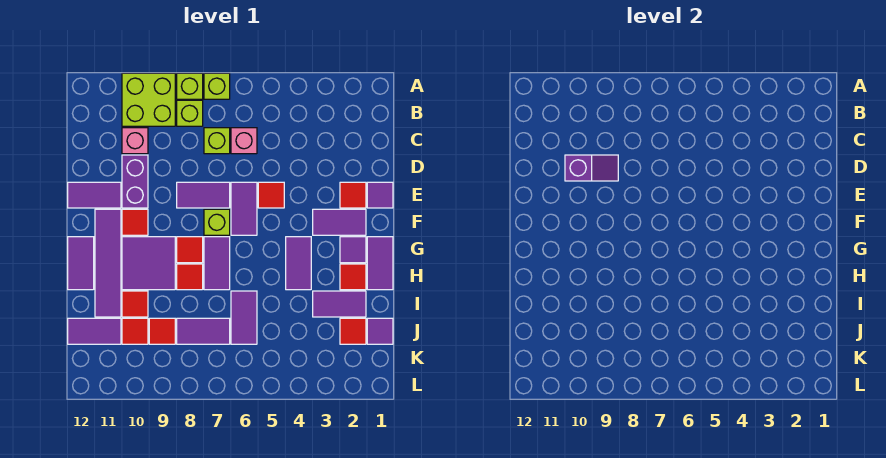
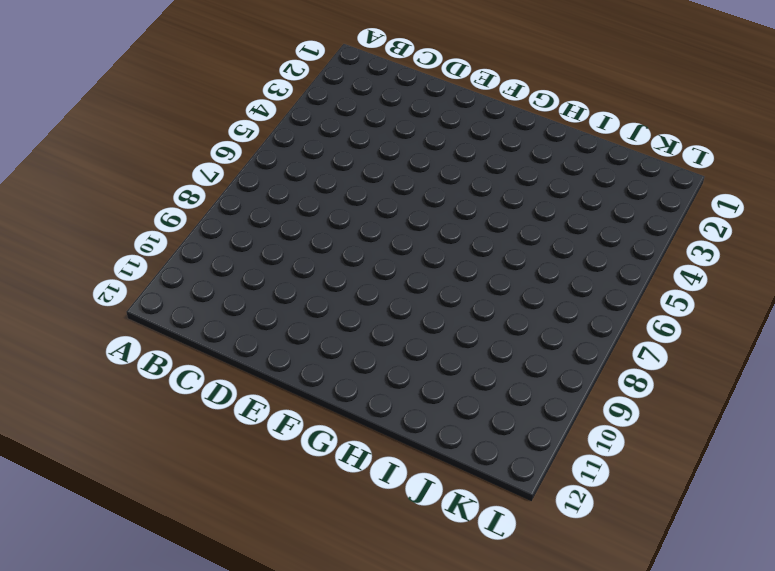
none -> lime 1x1 brick [204,73,230,99]
none -> lime 1x1 brick [177,73,203,99]
none -> lime 2x2 brick [122,73,175,126]
none -> lime 1x1 brick [177,100,203,126]

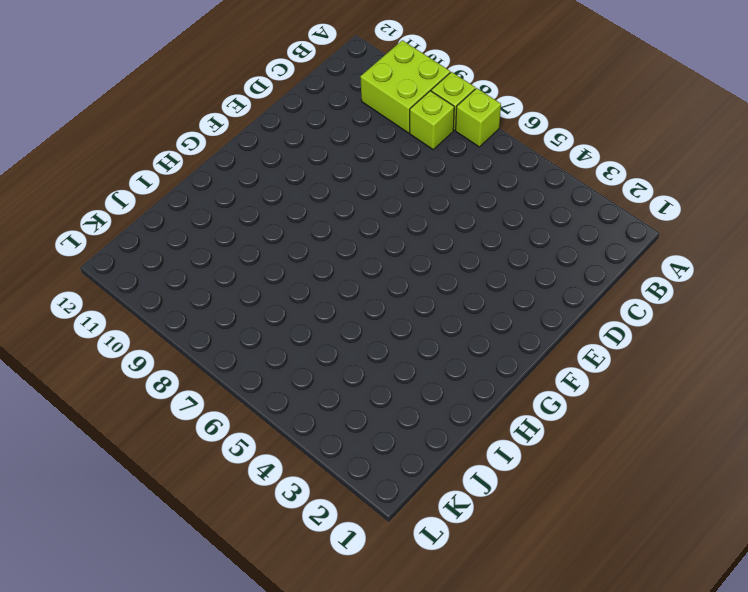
none -> pink 1x1 brick [231,128,257,154]
none -> lime 1x1 brick [204,128,230,154]
none -> pink 1x1 brick [122,128,148,154]
none -> purple 1x2 brick [122,155,148,208]

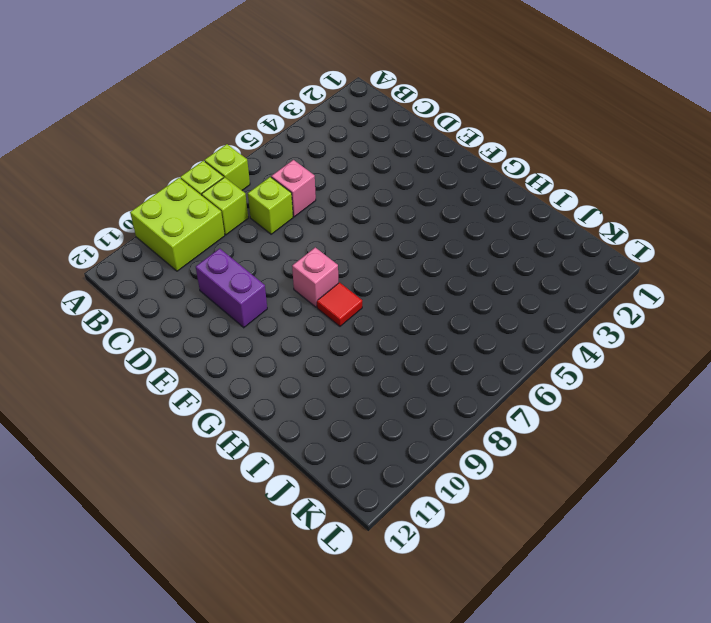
pink 1x1 brick [292,247,338,307] -> pink 1x1 brick moved to [122,128,148,154]
none -> purple 1x1 tile [367,182,393,208]
none -> red 1x1 tile [340,182,366,208]
none -> red 1x1 tile [258,182,284,208]
none -> purple 1x2 tile [231,182,257,235]

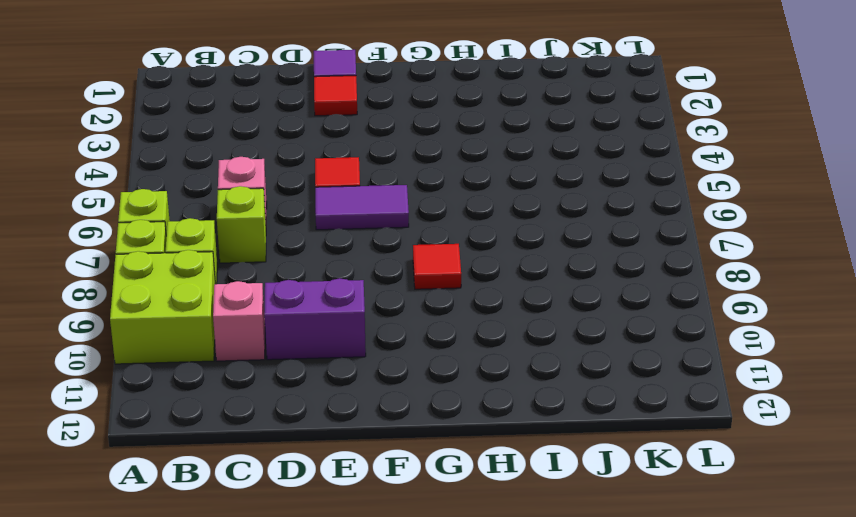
none -> purple 1x2 tile [177,182,230,208]
none -> purple 1x2 tile [68,182,121,208]
none -> purple 1x2 tile [313,209,366,235]
none -> lime 1x1 brick [204,209,230,235]

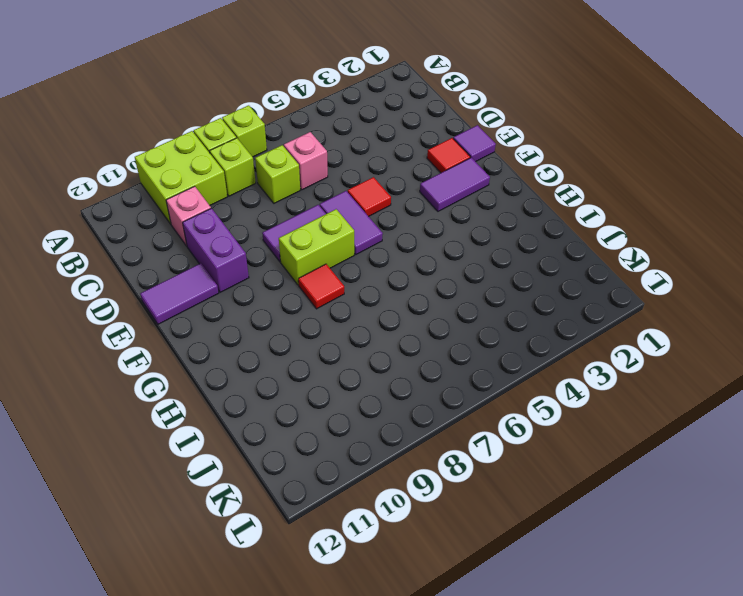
lime 1x2 brick [279,209,354,285] -> lime 1x1 brick [204,209,230,235]
none -> red 1x1 tile [122,209,148,235]
none -> purple 1x4 tile [95,209,121,317]
none -> purple 1x2 tile [367,237,393,290]
none -> purple 1x1 tile [340,237,366,263]

